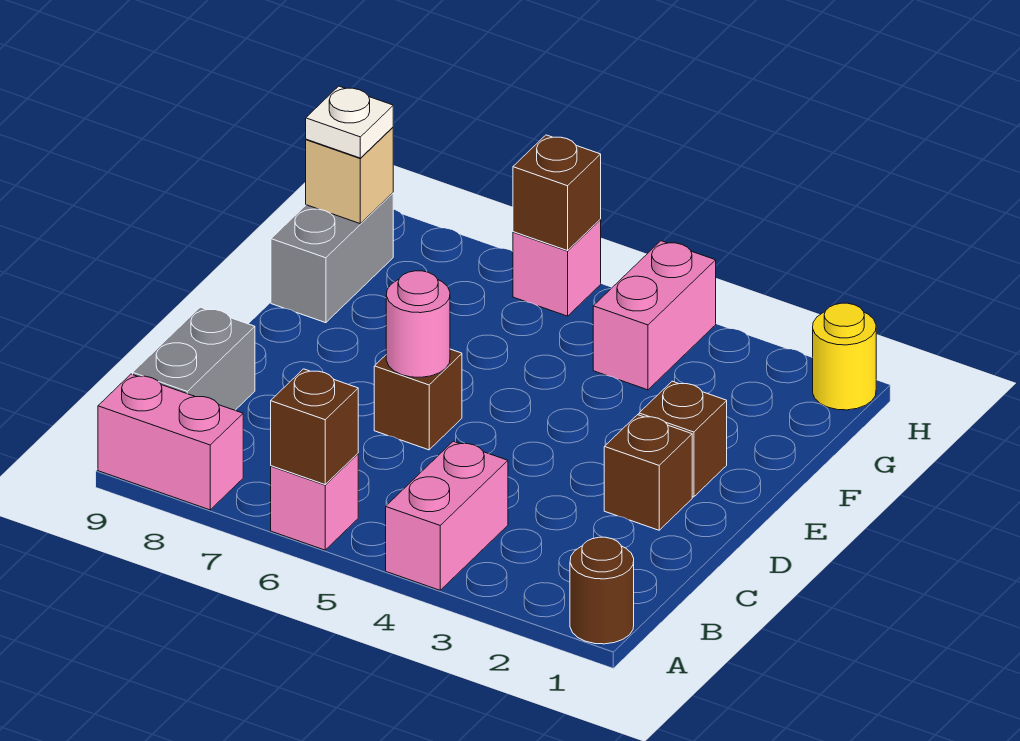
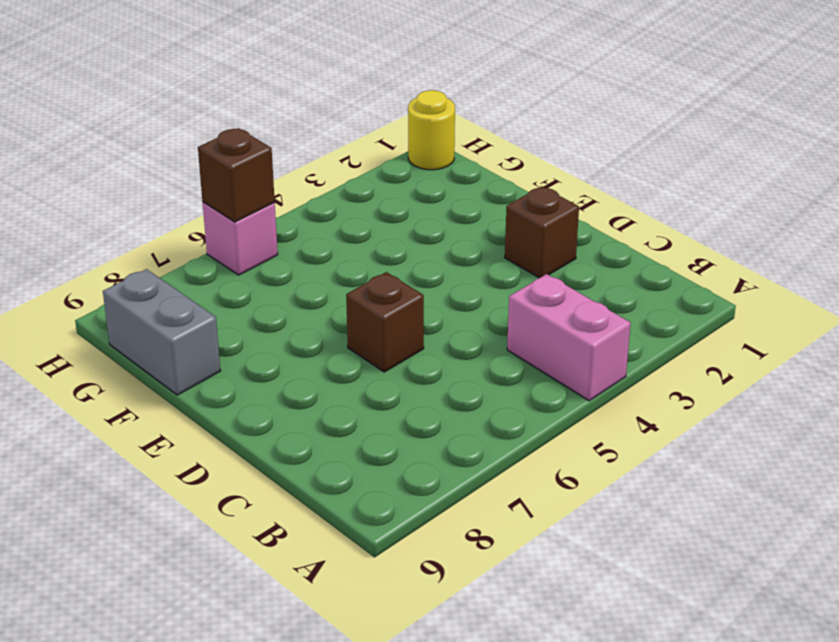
none -> brown 1x1 round brick [570,537,634,644]
none -> pink 1x1 brick [271,454,358,550]
none -> pink 1x2 brick [98,374,243,510]

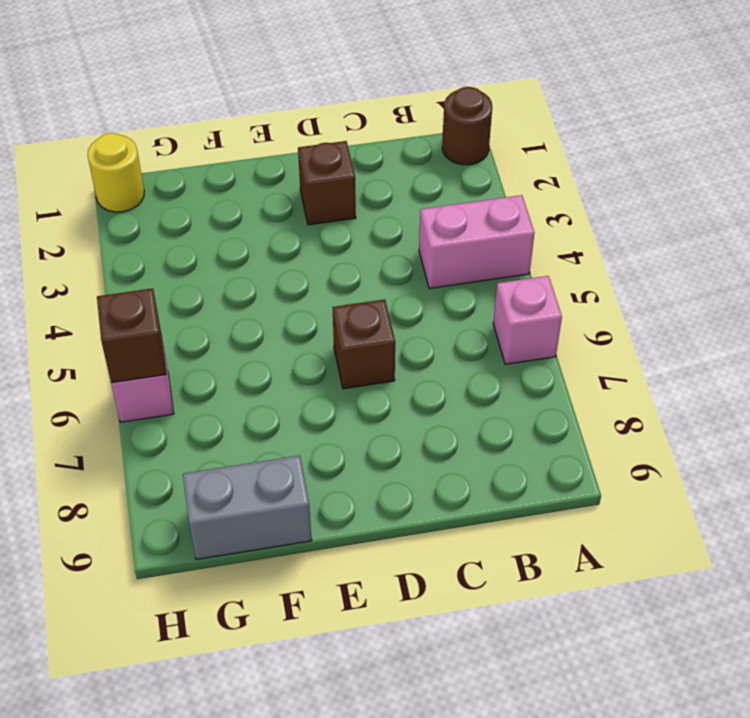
none -> pink 1x2 brick [98,374,243,510]
none -> grey 1x2 brick [133,307,255,410]
none -> brown 1x1 brick [639,381,727,497]

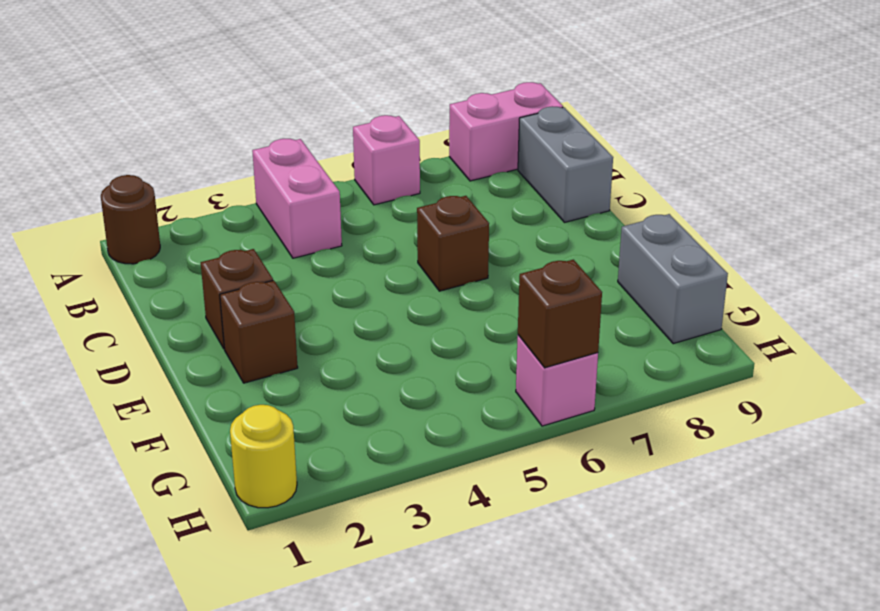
none -> pink 1x2 brick [593,241,716,390]
none -> brown 1x1 brick [271,369,358,484]
none -> pink 1x1 round brick [386,271,450,377]

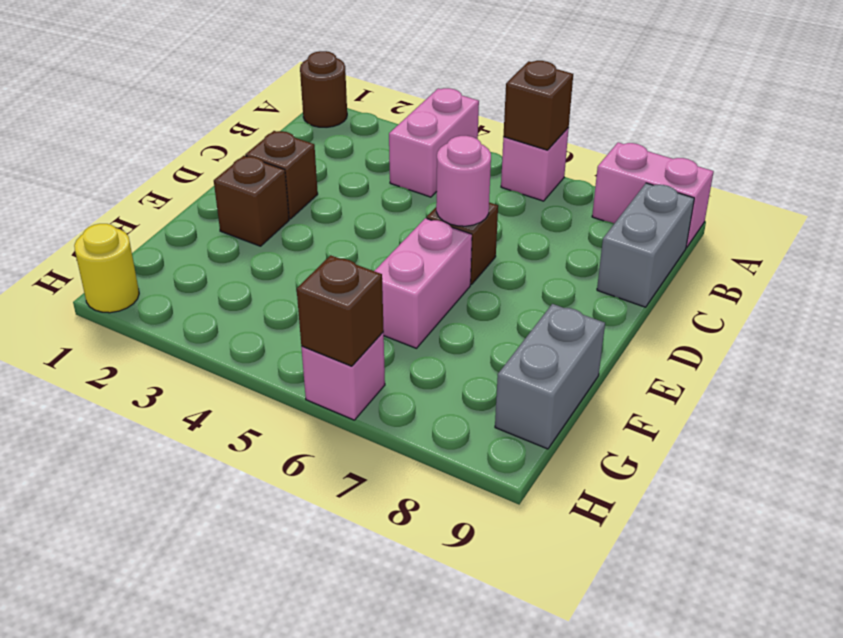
pink 1x2 brick [375,218,472,348] -> pink 1x2 brick moved to [593,241,716,390]
none -> tan 1x1 brick [306,127,393,223]
none -> white 1x1 plate [306,86,393,158]

